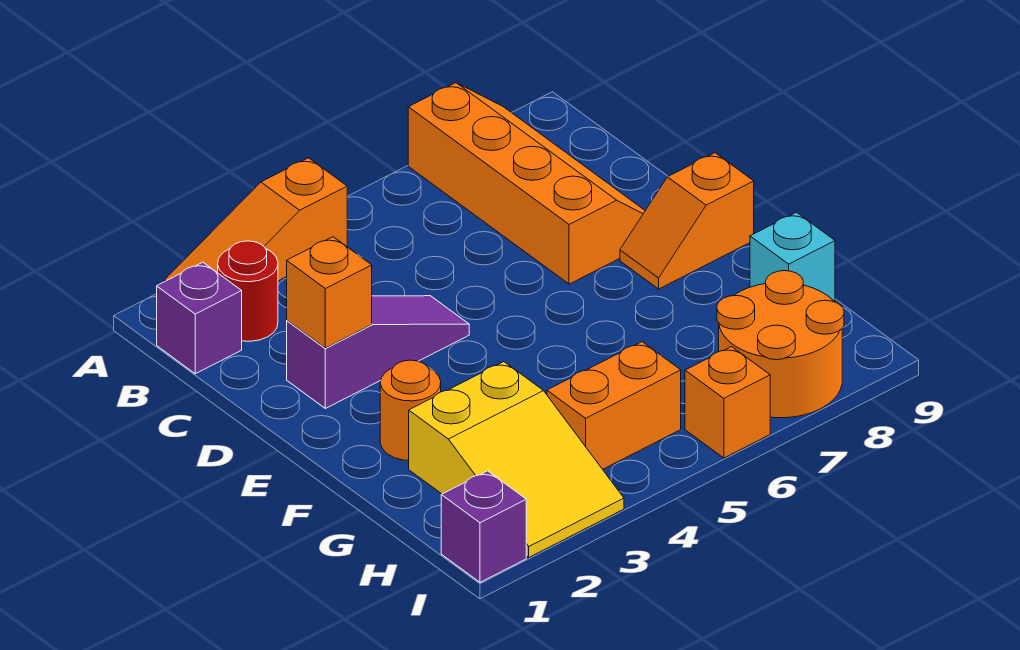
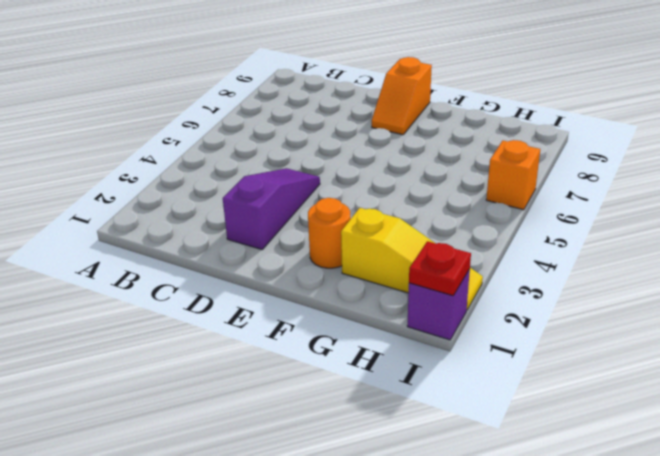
yellow 1x3 slope [341,208,483,310] -> yellow 2x3 slope [409,362,624,557]
red 1x1 plate [409,241,471,296] -> none
none -> orange 1x3 slope [165,158,347,281]
none -> orange 2x4 slope [408,83,645,284]
none -> purple 1x1 brick [157,262,242,374]

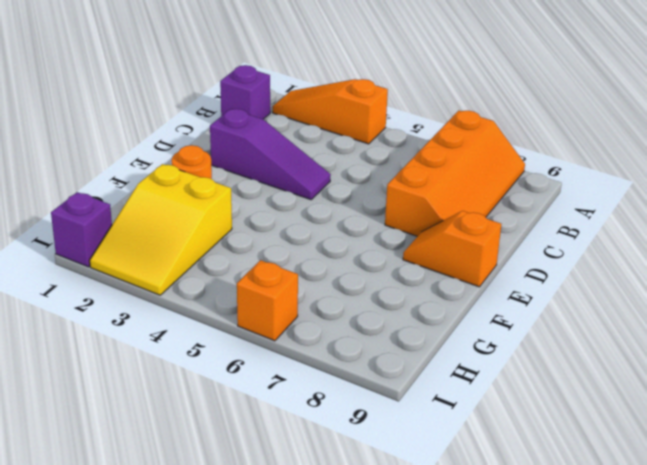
none -> red 1x1 round brick [218,241,278,341]
none -> cyan 1x1 brick [750,212,835,301]
none -> orange 1x2 brick [547,342,681,469]

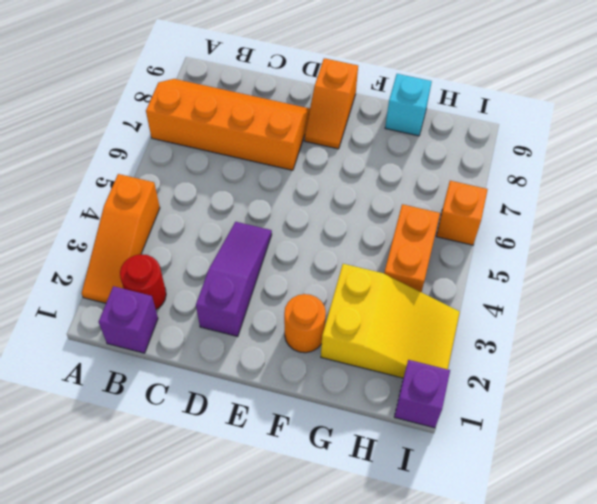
none -> orange 2x2 round brick [717,271,844,418]
none -> orange 1x1 brick [287,237,372,348]

